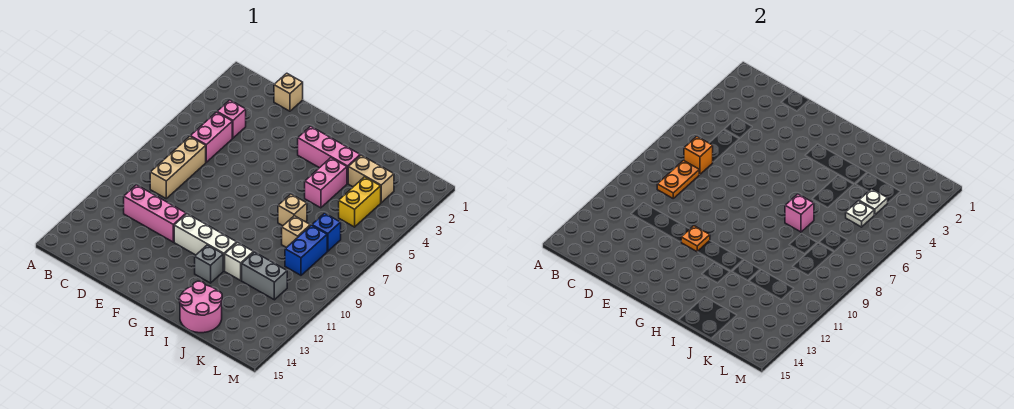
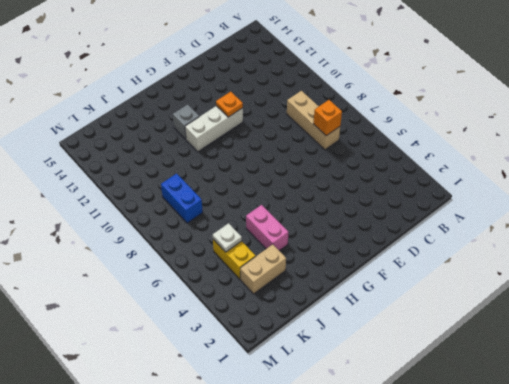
none -> pink 1x1 brick [217,100,246,138]
none -> pink 1x2 brick [190,112,232,162]
none -> pink 1x3 brick [124,185,186,242]

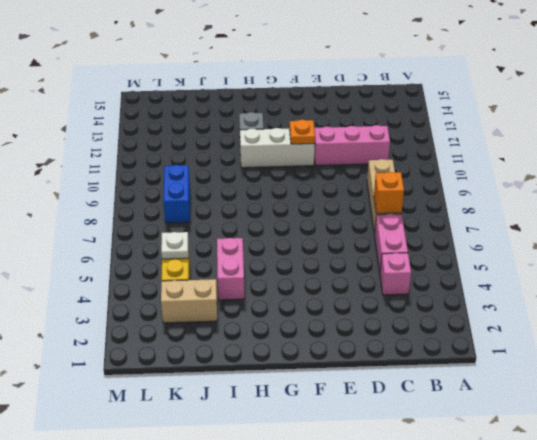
none -> tan 1x1 brick [274,73,303,111]
none -> pink 1x3 brick [298,126,360,184]
none -> tan 1x1 brick [278,194,307,226]

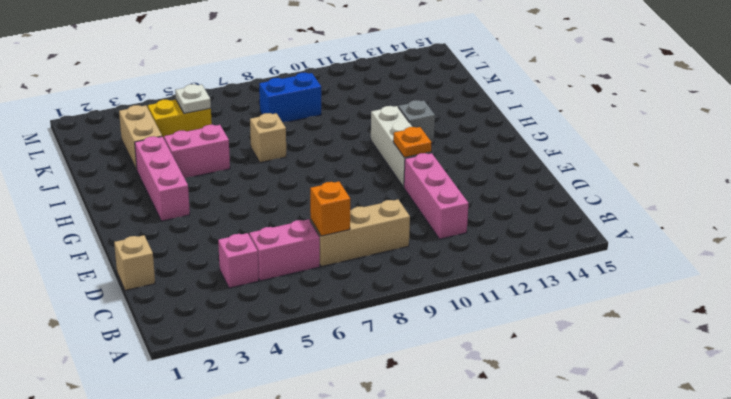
none -> white 1x1 brick [225,243,253,280]
none -> pink 2x2 round brick [179,281,222,333]
none -> tan 1x1 brick [282,216,310,248]

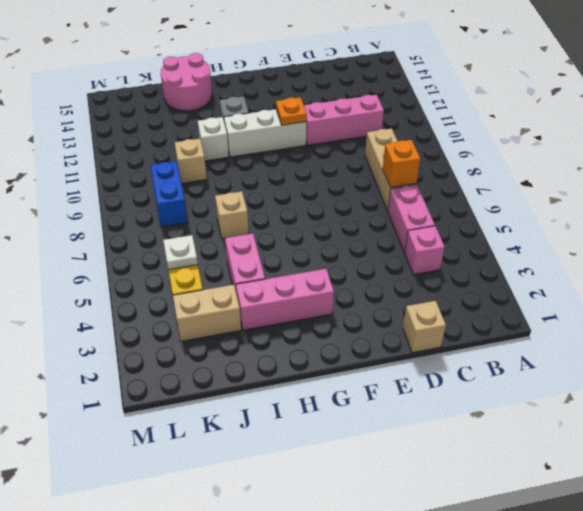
tan 1x1 brick [175,139,207,184] -> tan 1x1 brick moved to [282,216,310,248]
none -> grey 1x2 brick [242,252,287,300]
none -> blue 1x1 brick [312,213,341,251]
none -> orange 1x2 plate [657,160,700,198]

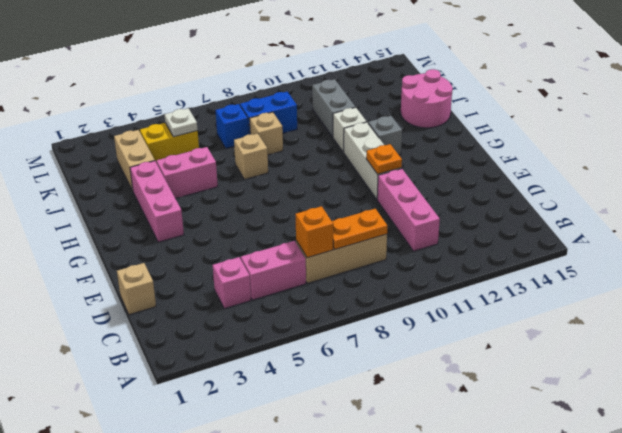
none -> pink 1x1 brick [785,194,814,232]
none -> white 1x1 plate [859,189,888,215]

